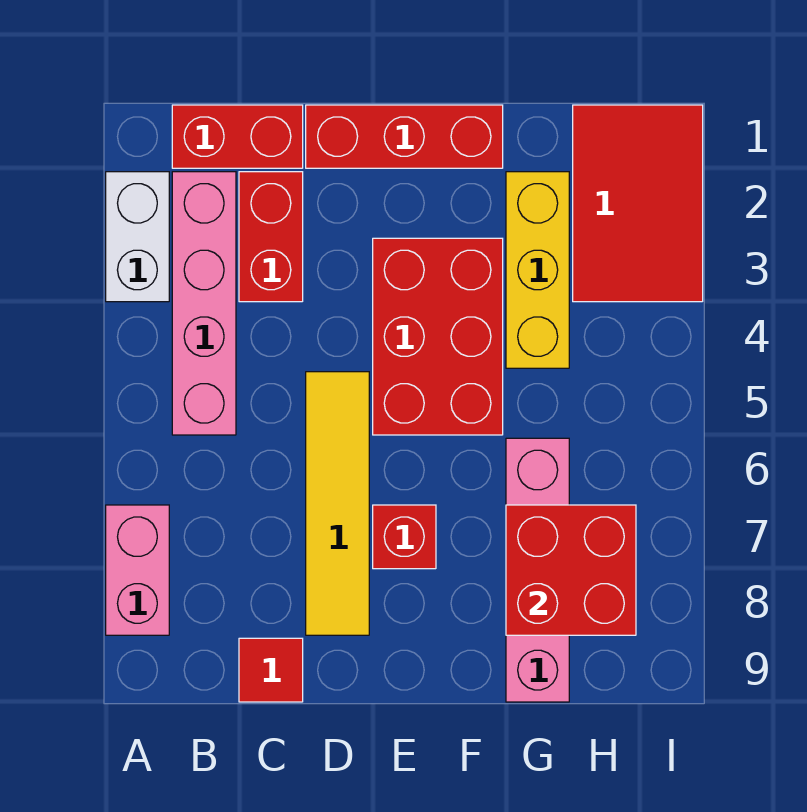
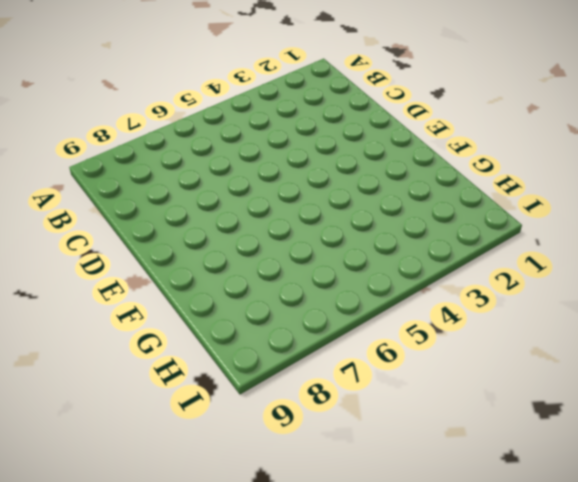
none -> white 1x2 brick [106,172,169,302]
none -> pink 1x2 brick [106,505,169,635]
none -> red 1x2 brick [172,105,303,168]

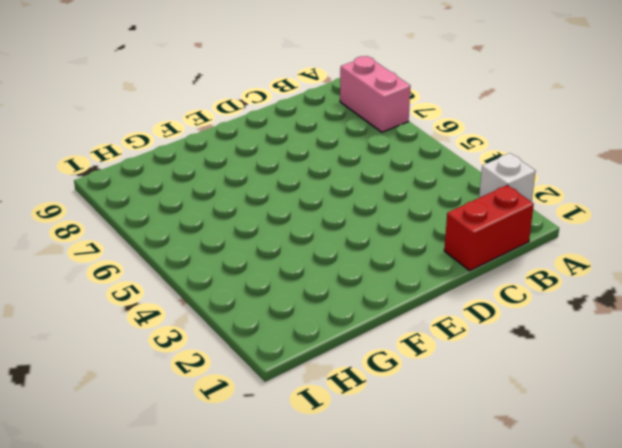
white 1x1 brick [479,153,536,202] -> white 1x2 brick [106,172,169,302]
none -> pink 1x4 brick [172,172,236,435]
none -> red 1x2 brick [239,172,303,302]
none -> red 1x1 tile [239,638,303,702]

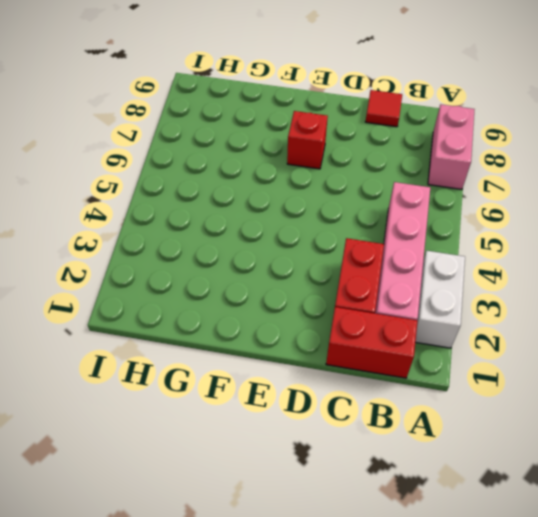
none -> red 1x3 brick [306,105,503,168]
none -> yellow 1x4 tile [306,372,369,635]
none -> red 2x3 brick [373,238,503,435]

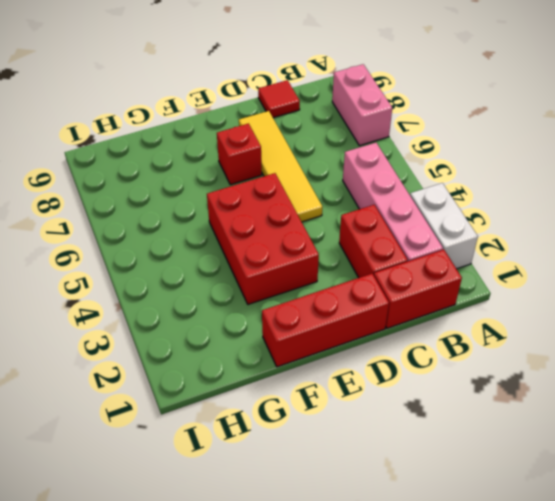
none -> yellow 1x3 brick [506,172,569,368]
none -> pink 1x4 brick [506,438,569,702]
none -> red 2x3 tile [573,105,703,302]

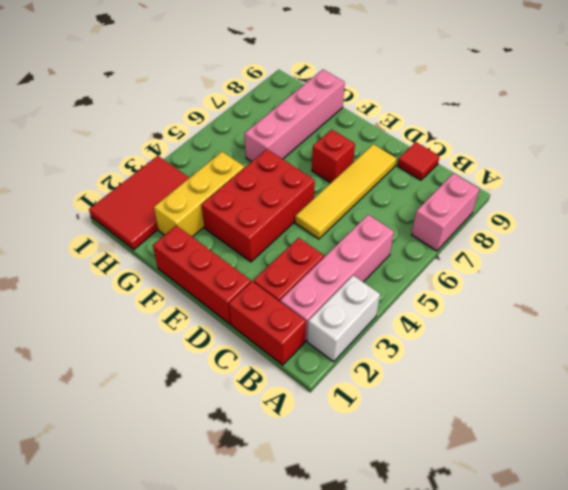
none -> red 2x2 brick [506,505,636,635]

